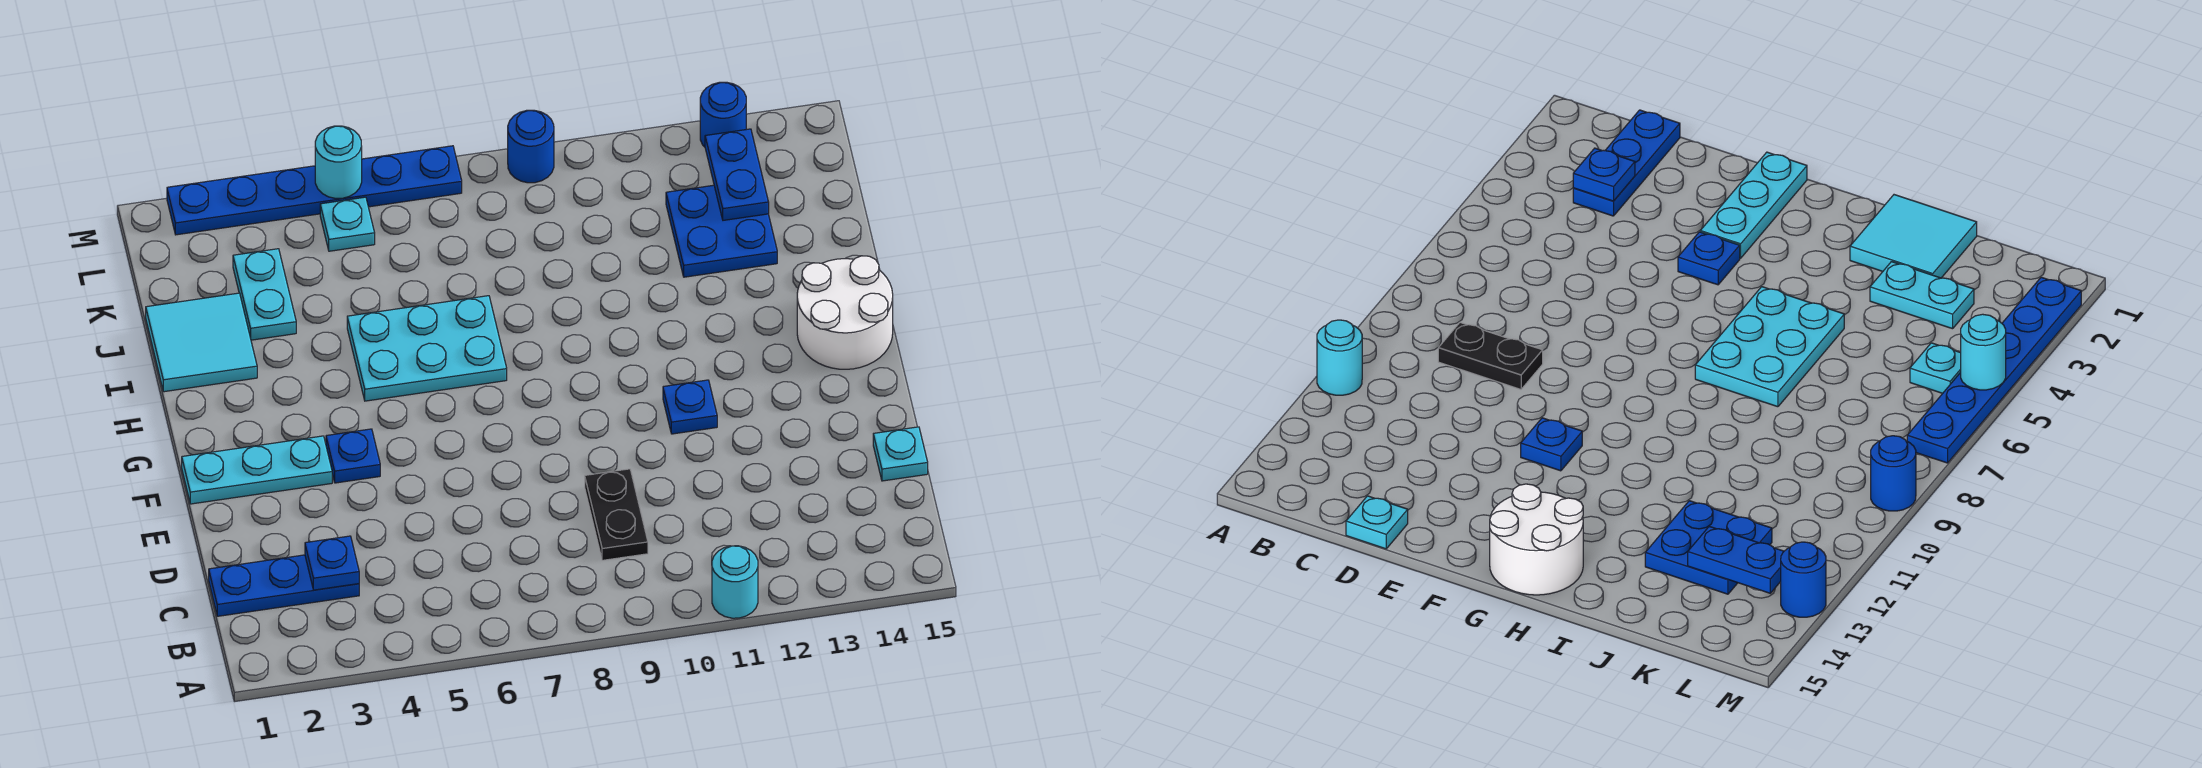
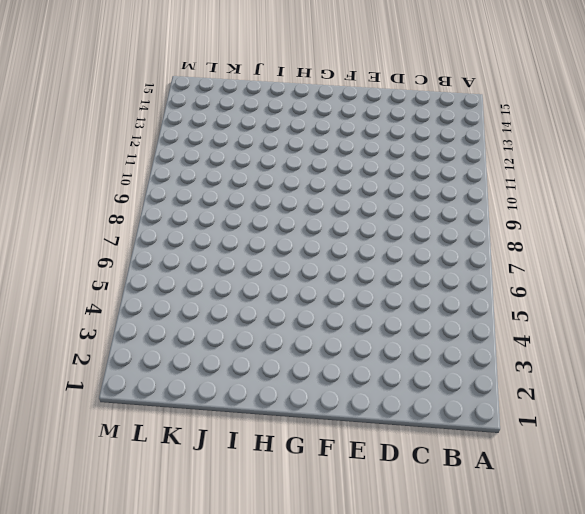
none -> cyan 1x1 round brick [712,546,758,618]
none -> blue 1x3 plate [209,555,359,616]
none -> black 1x2 plate [585,469,648,560]

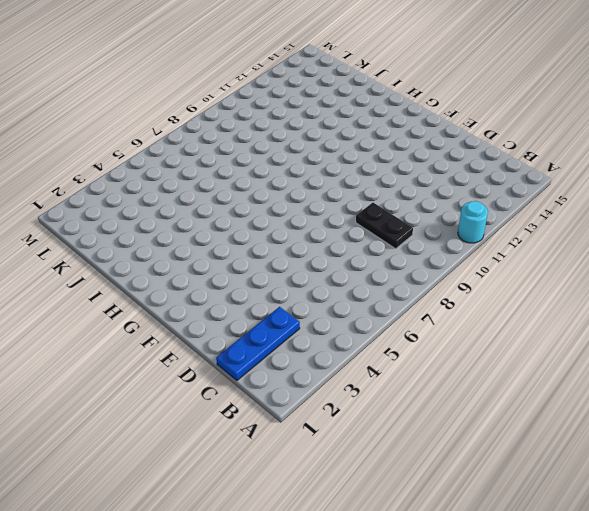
none -> cyan 1x1 plate [873,427,928,481]
none -> cyan 1x3 plate [182,436,332,504]
none -> blue 1x1 plate [326,429,380,483]

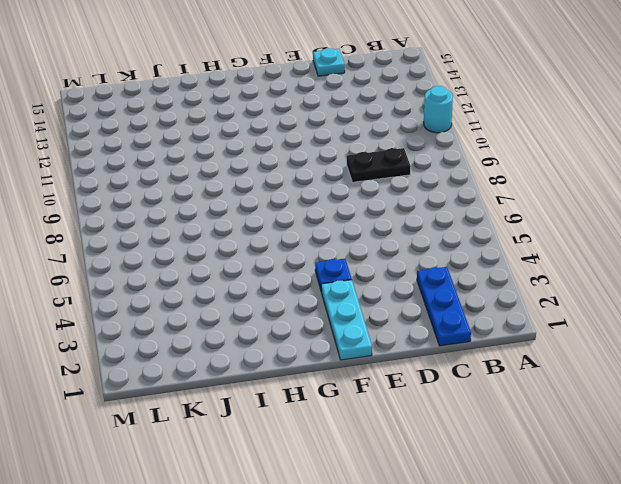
none -> blue 1x1 plate [663,380,717,434]
none -> white 2x2 round brick [797,256,893,369]
none -> cyan 2x3 plate [347,296,507,401]

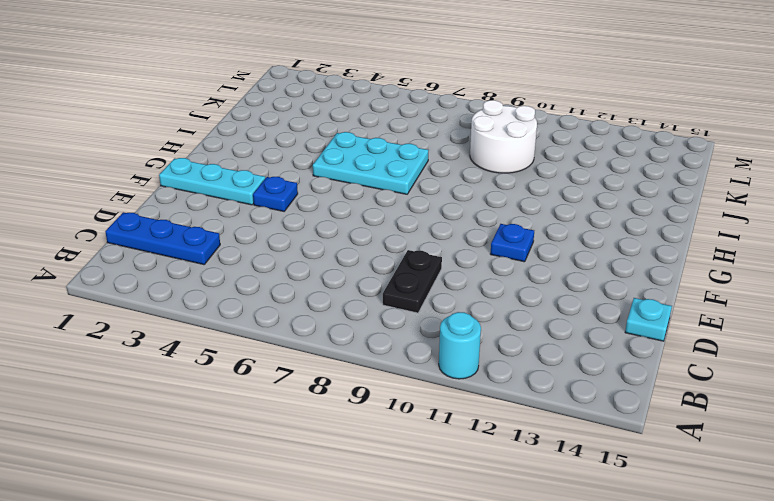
white 2x2 round brick [470,100,537,173] -> white 2x2 round brick moved to [797,256,893,369]
none -> cyan 2x2 tile [146,293,257,392]
none -> cyan 1x2 plate [233,249,296,340]
none -> blue 2x2 plate [666,185,777,277]

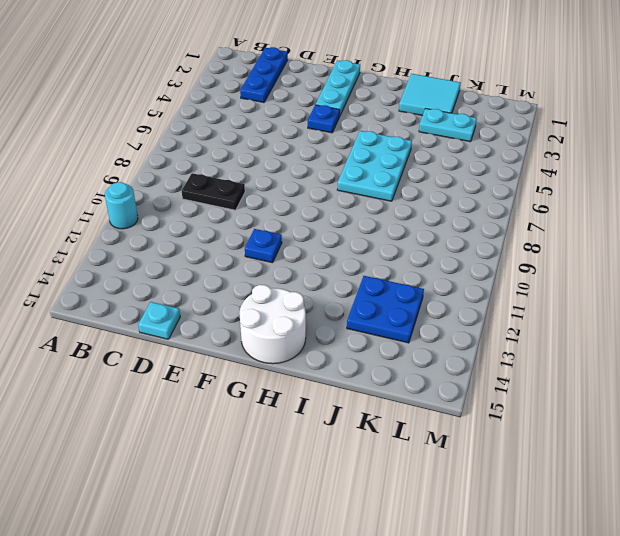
none -> cyan 1x1 plate [320,197,375,251]
none -> blue 1x6 plate [167,146,462,235]
none -> blue 1x1 round brick [508,110,554,183]

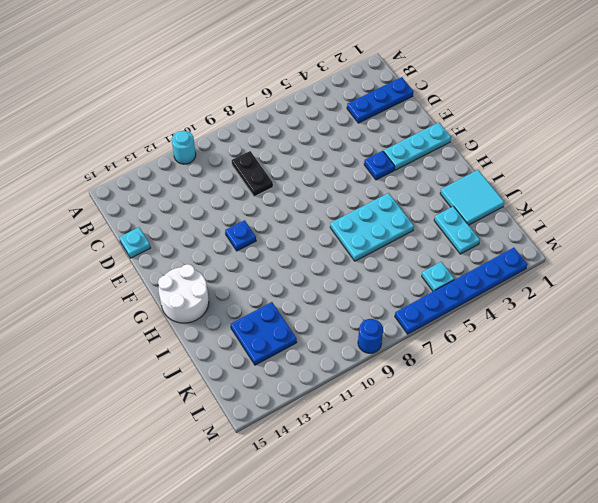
none -> blue 1x1 round brick [700,82,746,147]
none -> blue 1x1 plate [305,536,359,590]
none -> blue 1x2 plate [705,129,769,220]

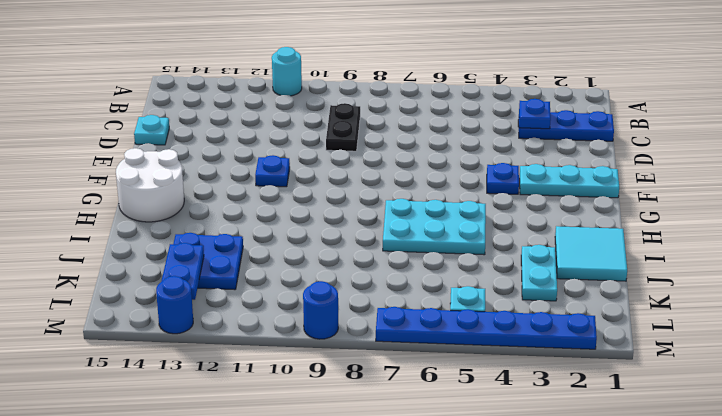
none -> cyan 1x1 round brick [315,126,362,198]

